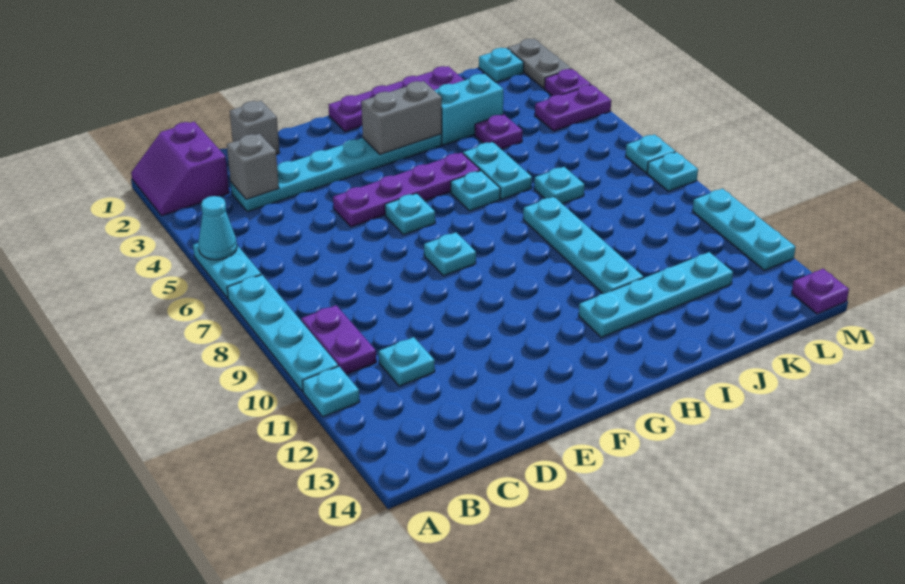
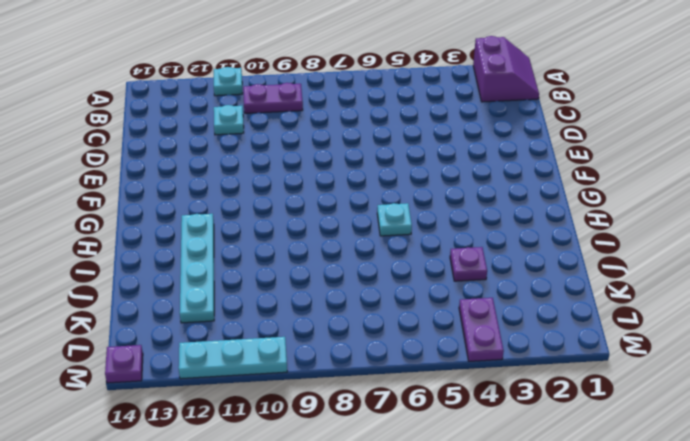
purple 2x2 slope [473,36,539,102] -> purple 2x2 slope turned to [131,122,229,216]
none -> cyan 1x2 plate [193,243,261,298]
none -> cyan 1x4 plate [227,275,338,392]
none -> cyan 1x6 plate [231,134,442,212]
none -> grey 1x1 brick [230,101,279,154]

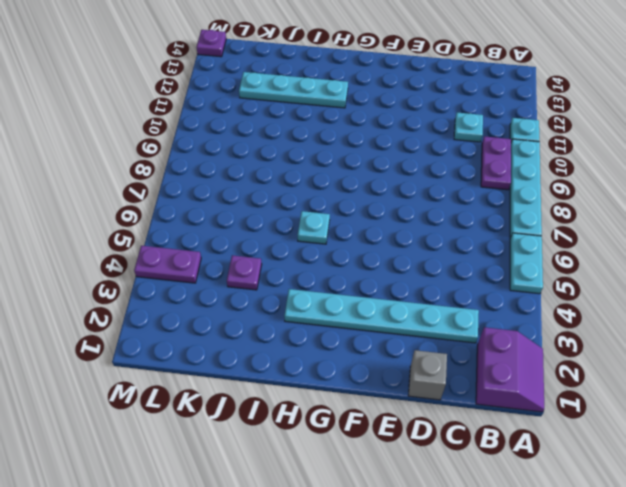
none -> purple 1x4 plate [333,153,480,227]
none -> cyan 1x1 plate [385,193,435,235]
none -> cyan 1x1 plate [424,232,476,276]
none -> purple 1x4 plate [329,66,464,132]

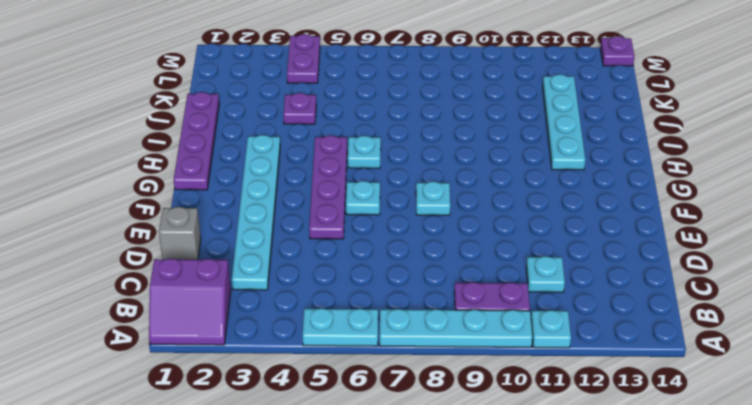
none -> cyan 1x2 brick [434,74,503,145]
none -> cyan 1x2 plate [463,142,532,199]
none -> cyan 1x4 plate [523,197,644,294]
none -> cyan 1x1 plate [534,167,584,204]

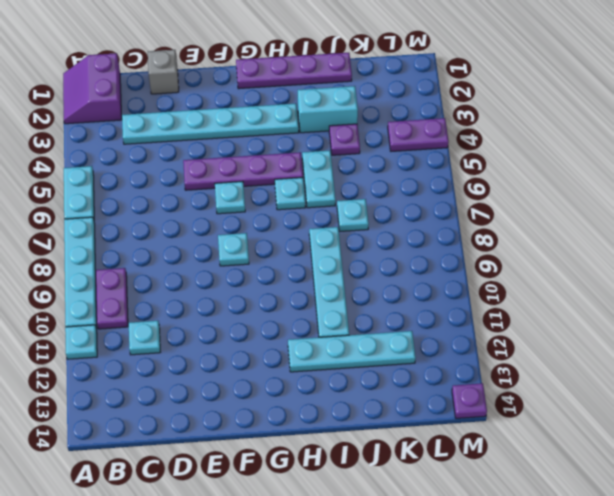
none -> cyan 1x1 plate [479,48,524,82]
none -> grey 1x2 plate [508,39,571,88]
none -> purple 1x1 plate [545,69,591,96]
none -> cyan 1x1 plate [626,134,675,173]

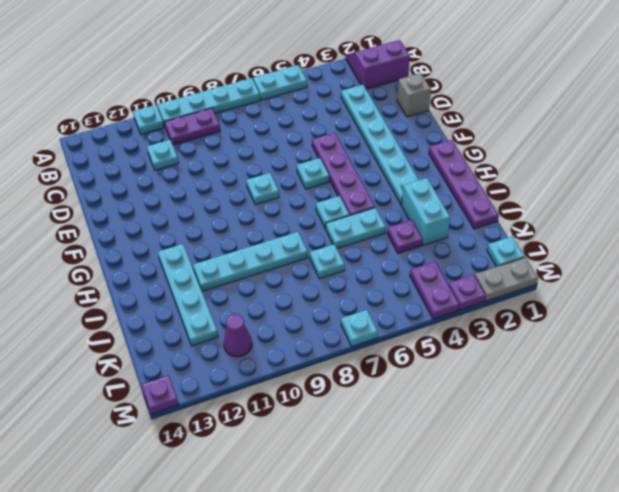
purple 1x1 cone [223,314,252,357] -> none
none -> cyan 1x1 plate [647,152,698,191]
none -> cyan 1x3 plate [693,189,796,271]
none -> cyan 1x1 cone [198,196,237,260]
none -> grey 1x1 brick [227,134,279,199]

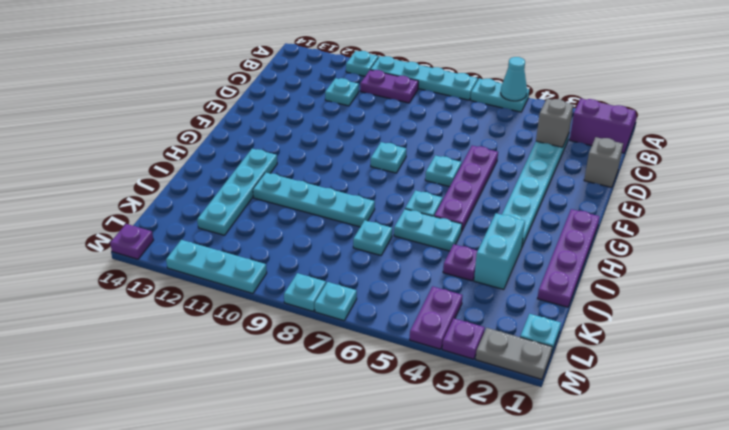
none -> grey 1x2 brick [361,81,442,154]

